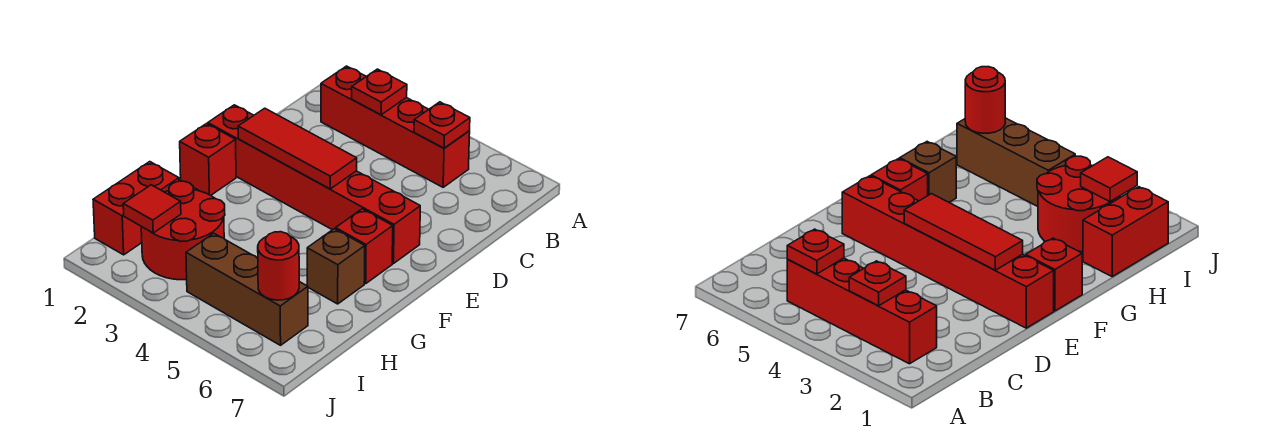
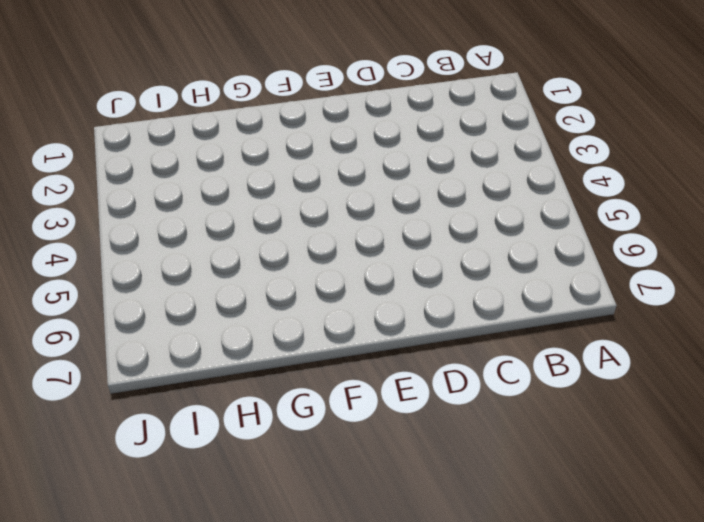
none -> red 1x4 brick [321,66,470,187]
none -> red 1x6 brick [208,105,420,263]
none -> red 1x1 brick [180,124,236,195]

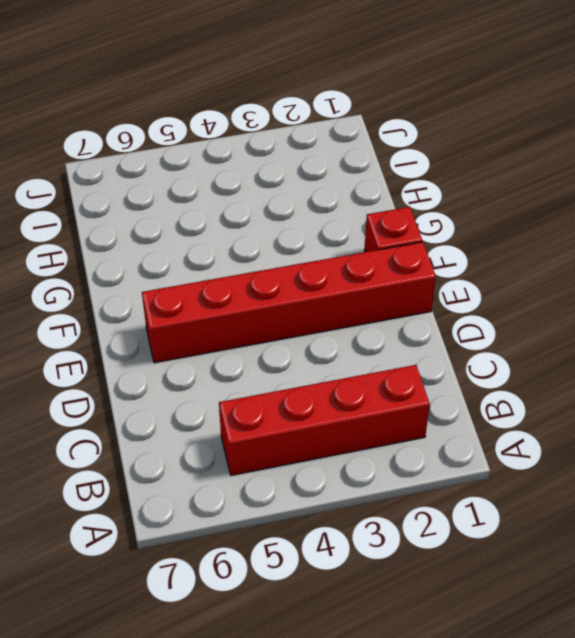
none -> red 1x1 brick [336,209,393,283]
none -> brown 1x1 brick [307,229,365,304]
none -> red 1x2 brick [93,162,179,255]

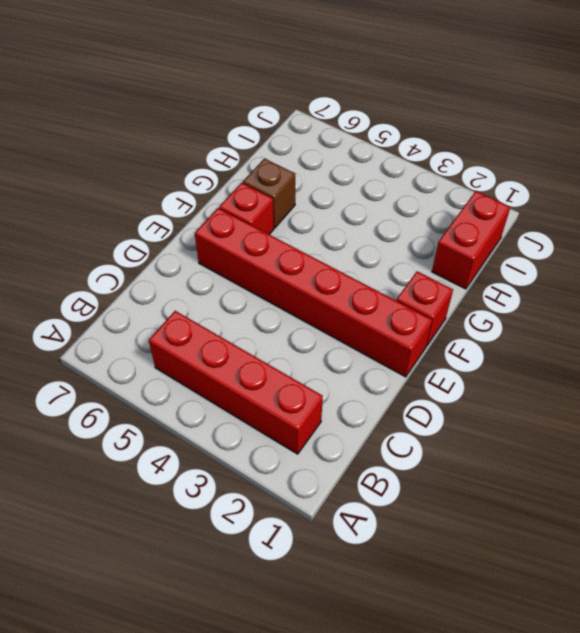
none -> red 2x2 round brick [141,181,225,280]
none -> brown 1x3 brick [186,233,308,345]
none -> red 1x1 plate [352,69,407,115]

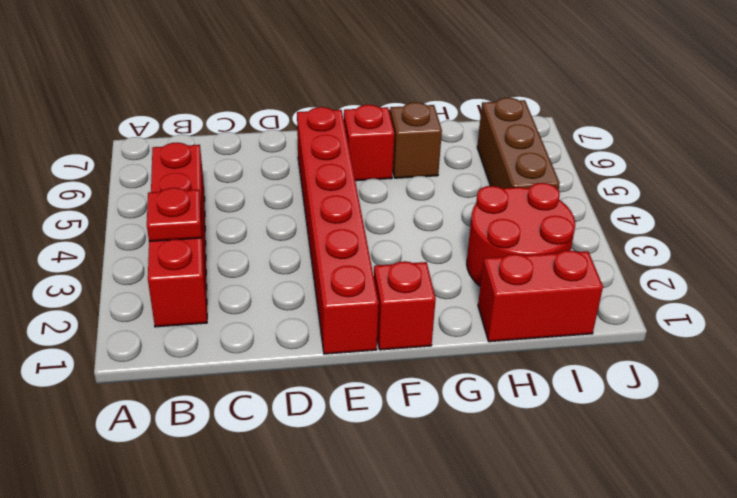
none -> red 1x1 plate [414,102,470,148]
none -> red 1x3 tile [238,108,357,189]
none -> red 1x1 tile [123,185,181,233]

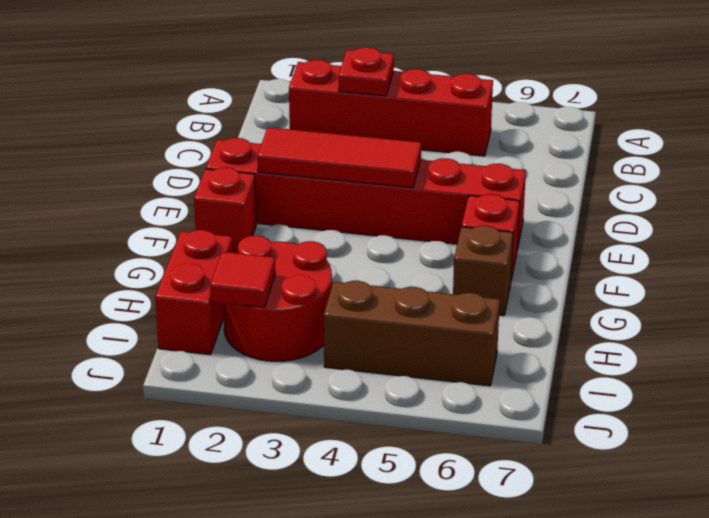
none -> red 1x1 plate [414,102,470,148]
none -> red 1x1 round brick [258,232,299,300]

